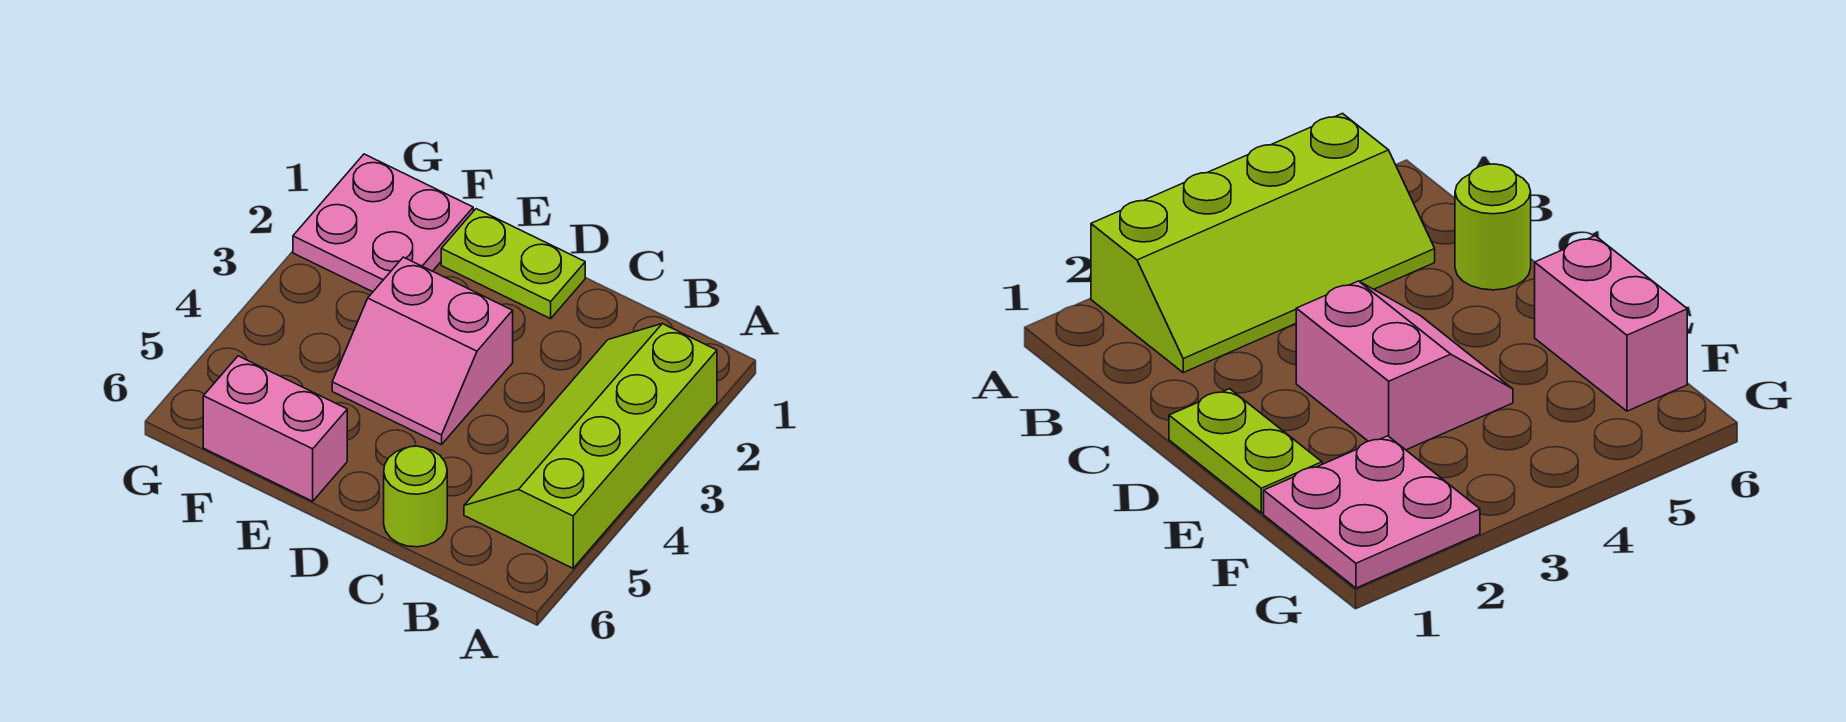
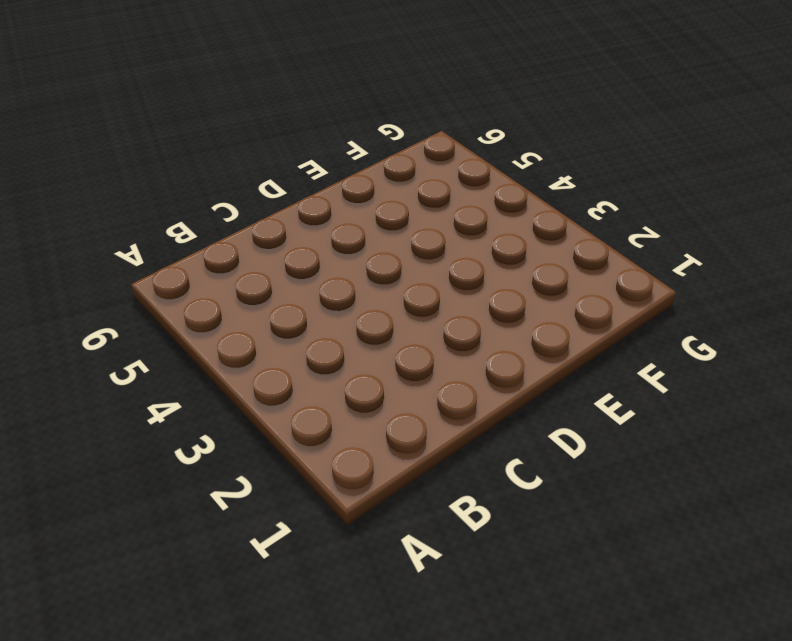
none -> lime 2x4 slope [464,324,717,568]
none -> lime 1x1 round brick [384,446,447,547]

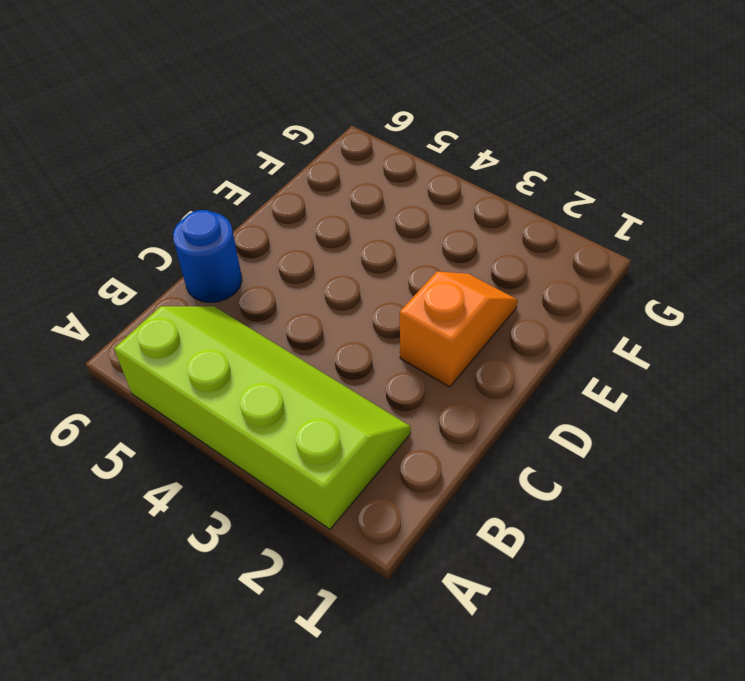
blue 1x1 round brick [173,210,242,303] -> lime 1x1 round brick [384,446,447,547]
orange 1x2 slope [400,271,517,387] -> none
none -> lime 1x2 plate [441,209,585,319]
none -> pink 2x2 slope [332,257,513,445]

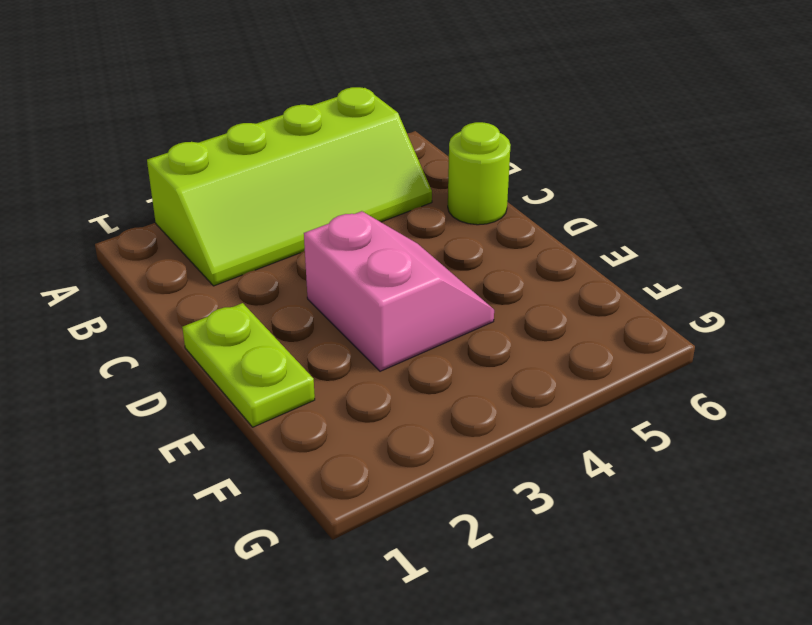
none -> pink 1x2 brick [203,356,347,501]
none -> pink 2x2 plate [293,154,473,292]

